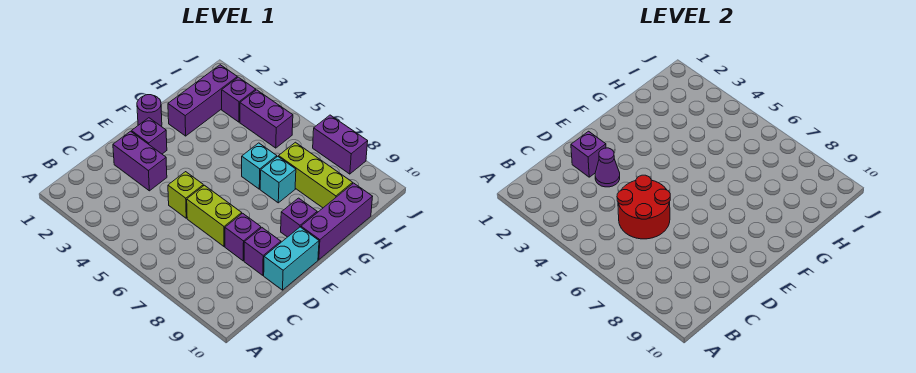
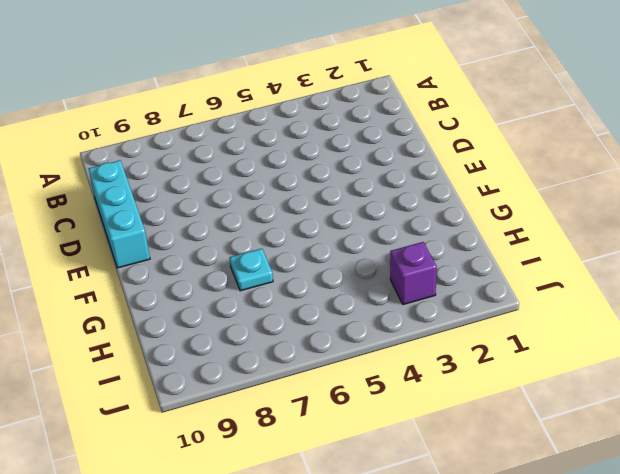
cyan 1x3 brick [89,160,150,268] -> cyan 1x2 brick [264,227,319,290]
cyan 1x1 plate [229,249,273,291] -> cyan 1x1 brick [260,156,296,203]
none -> purple 1x2 brick [113,131,167,191]
none -> lime 1x1 brick [168,172,203,218]
none -> lime 1x2 brick [187,185,242,246]

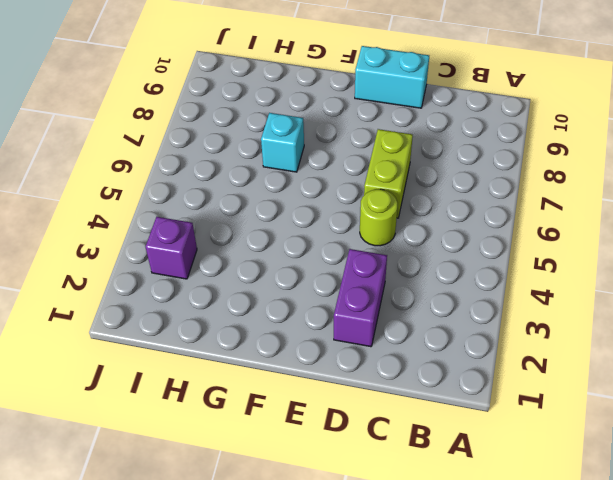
lime 1x1 round brick [360,189,398,246] -> lime 1x1 brick [168,172,203,218]
none -> purple 1x1 brick [225,213,261,261]
none -> purple 1x1 brick [244,228,281,275]
none -> purple 1x1 brick [132,118,167,154]

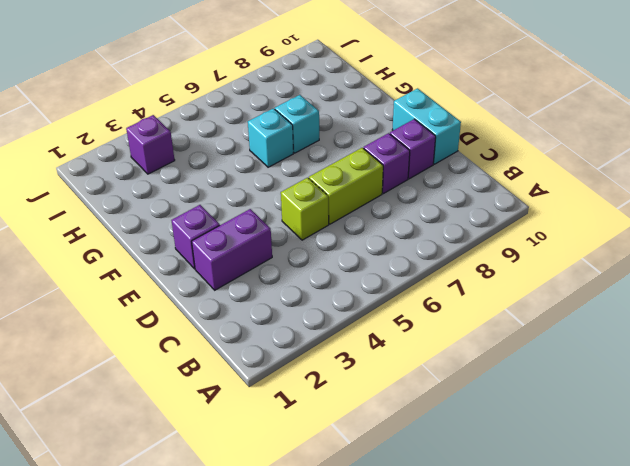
none -> purple 1x1 round brick [137,95,162,126]
none -> purple 1x1 brick [281,198,317,237]
none -> purple 1x3 brick [301,183,373,260]

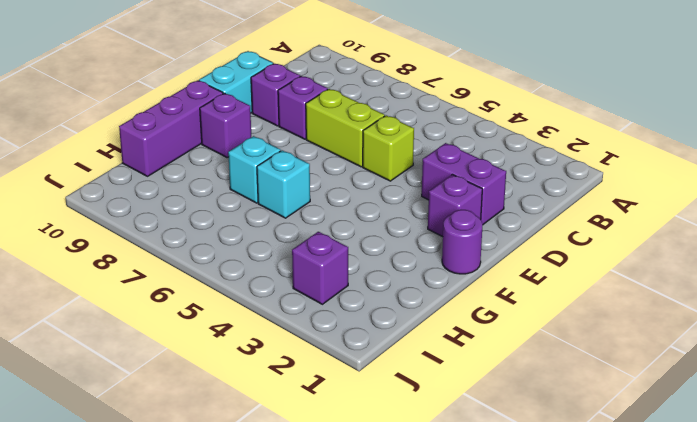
none -> purple 1x3 brick [168,65,237,136]
none -> lime 1x3 brick [279,142,353,208]
none -> purple 1x2 brick [240,90,293,148]

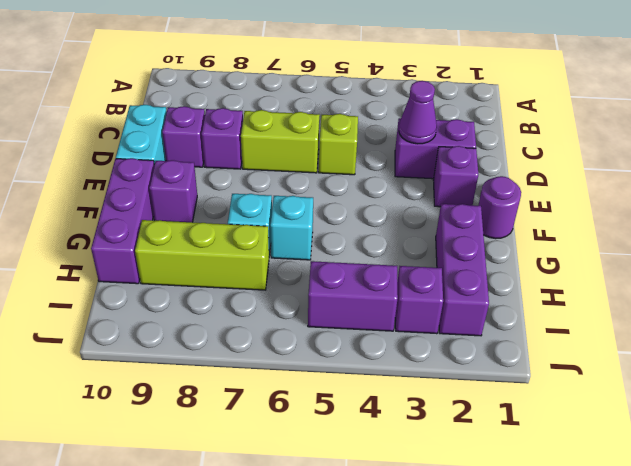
none -> purple 1x2 brick [313,115,368,174]
none -> red 2x2 round brick [617,175,670,239]
none -> purple 1x1 brick [571,131,606,177]

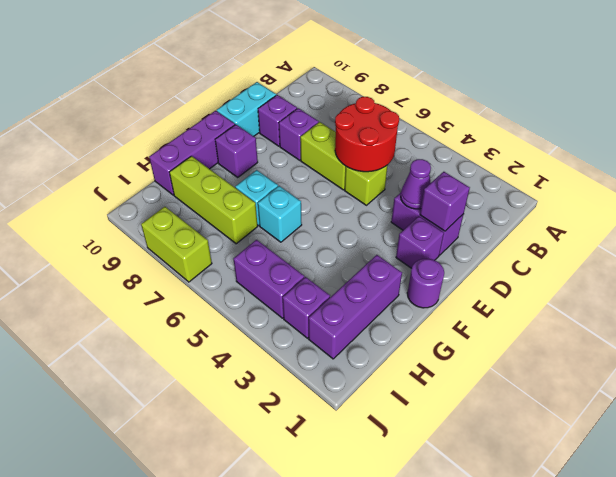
lime 1x2 brick [141,207,212,282] -> purple 1x2 brick [313,115,368,174]

